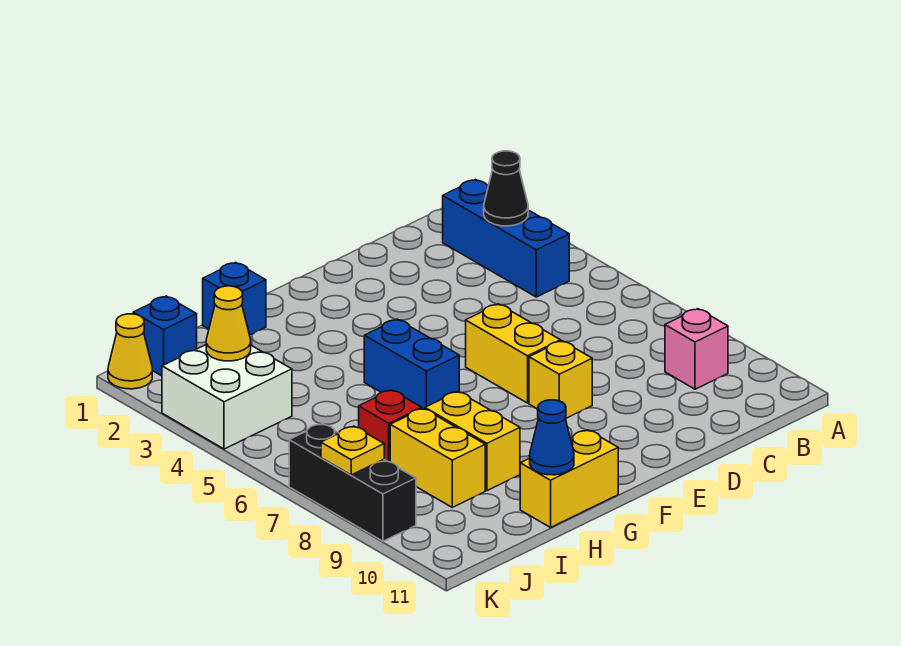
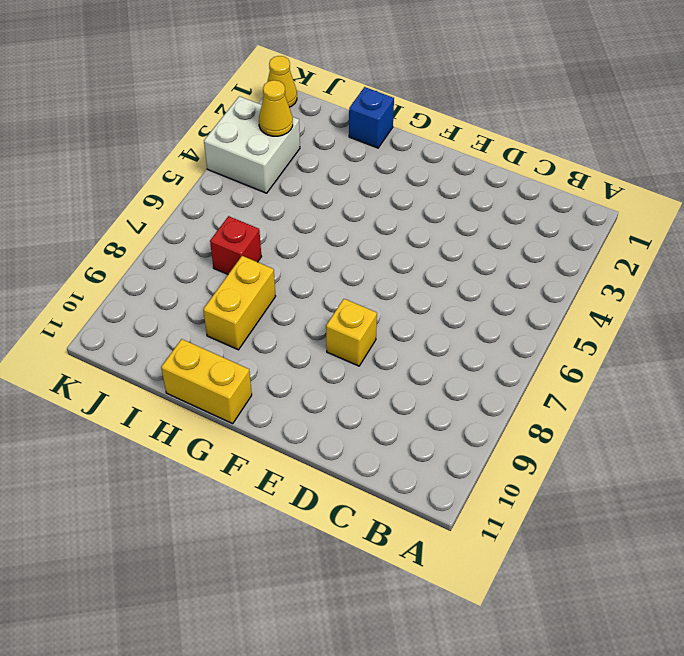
none -> blue 1x3 brick [443,180,569,297]
none -> pink 1x1 brick [665,309,728,389]
none -> yellow 1x2 brick [466,304,561,403]

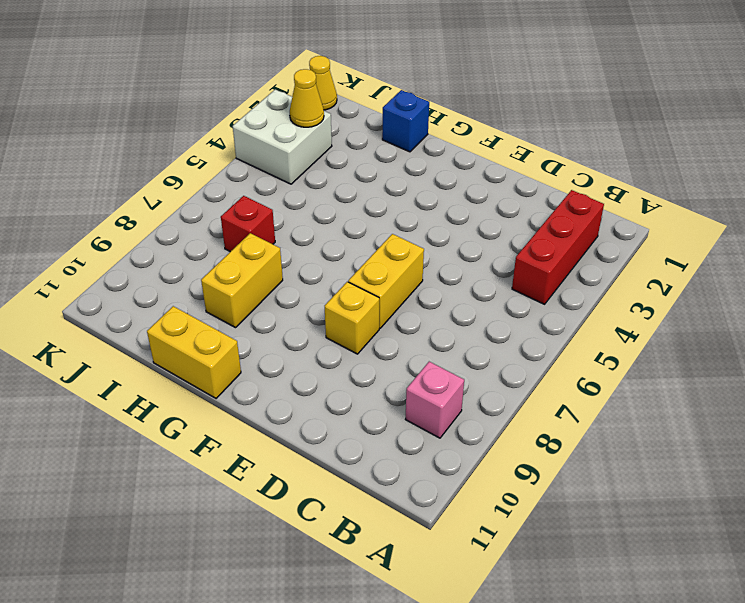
red 1x3 brick [512,190,604,304] -> blue 1x3 brick [443,180,569,297]
none -> blue 1x2 brick [364,319,459,409]
none -> yellow 1x2 brick [390,408,485,507]
none -> blue 1x1 brick [133,296,197,376]

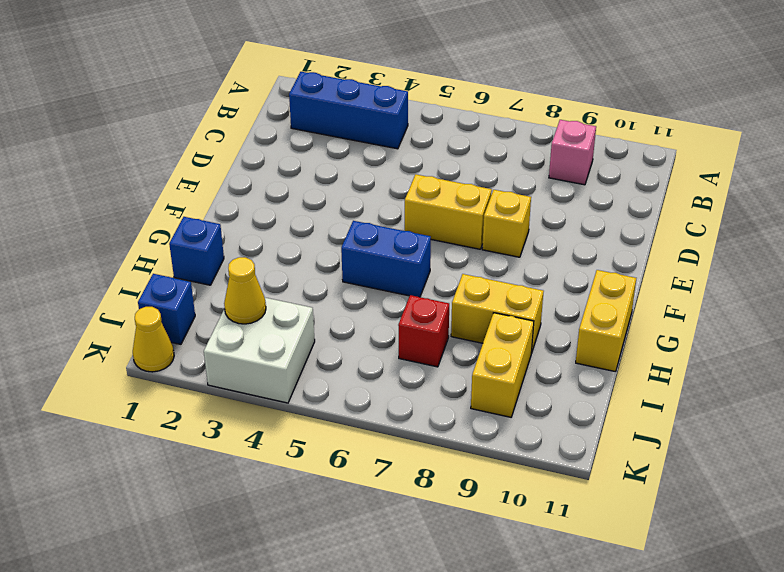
yellow 1x2 brick [471,313,534,417] -> yellow 1x2 brick turned to [390,408,485,507]
none -> black 1x3 brick [289,424,416,541]
none -> black 1x1 cone [484,151,528,226]
none -> blue 1x1 cone [530,400,574,475]

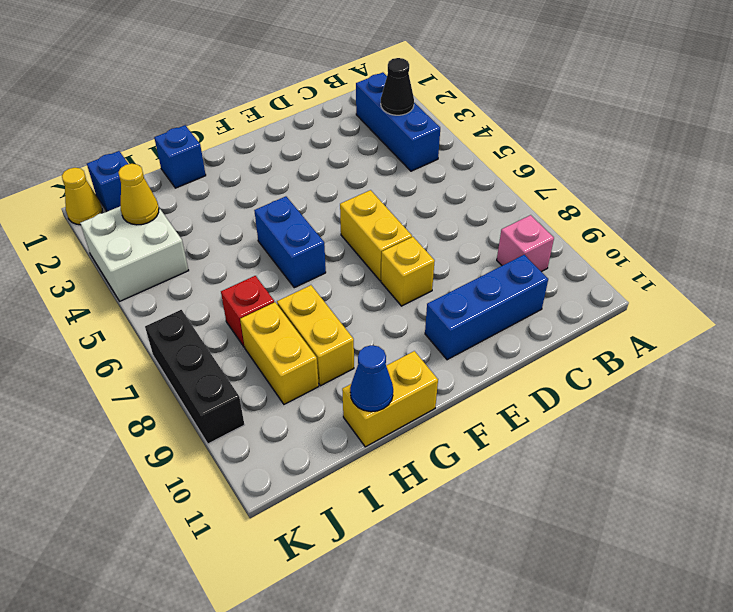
blue 1x3 brick [425,255,548,360] -> none
none -> yellow 1x1 plate [321,426,384,475]

